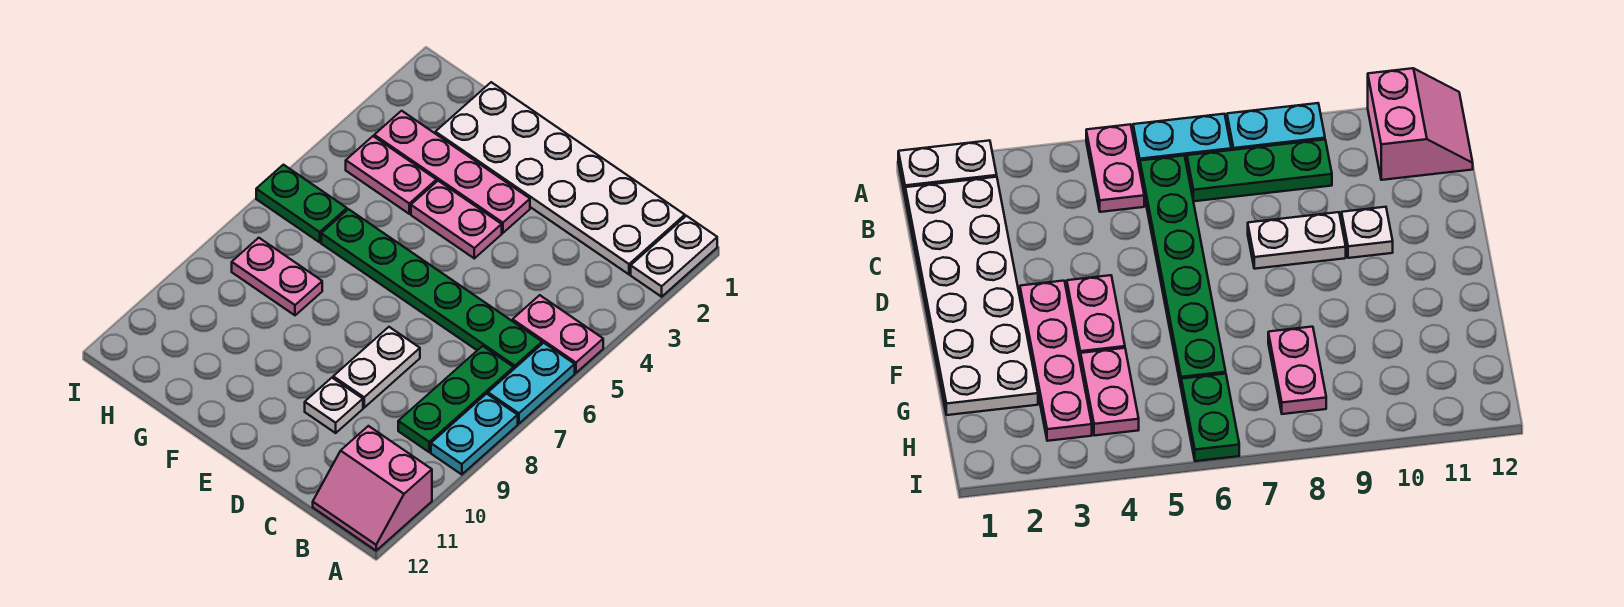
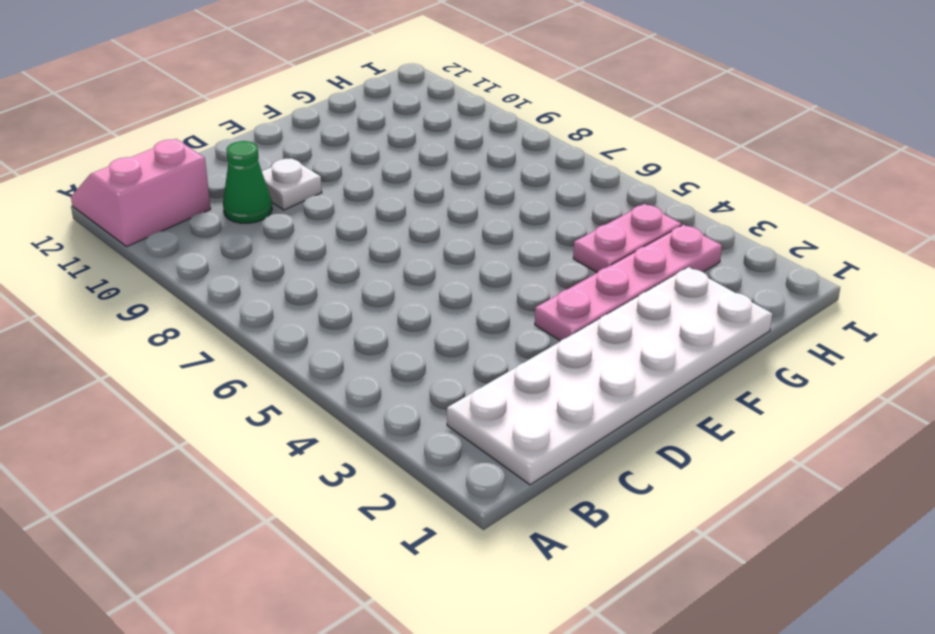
green 1x1 cone [223,141,272,223] -> none
none -> white 1x2 plate [631,216,717,297]
none -> pink 1x2 plate [513,295,603,373]
none -> cyan 1x2 plate [488,343,575,424]

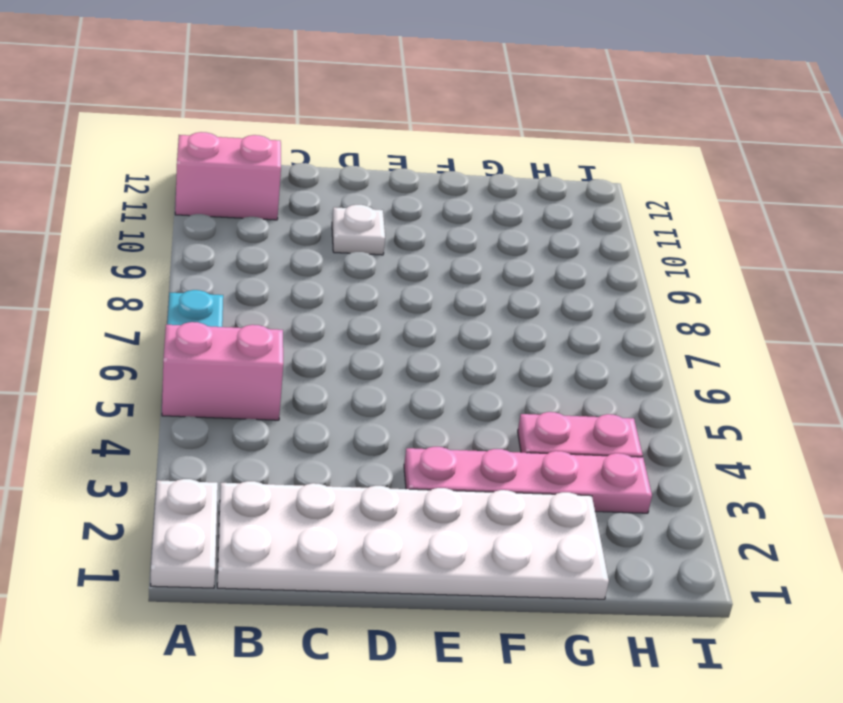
pink 1x2 brick [162,322,283,420] -> pink 1x2 plate [513,295,603,373]
none -> cyan 1x2 plate [431,394,518,475]
none -> green 1x6 plate [321,209,542,369]
none -> green 1x3 plate [398,346,514,452]

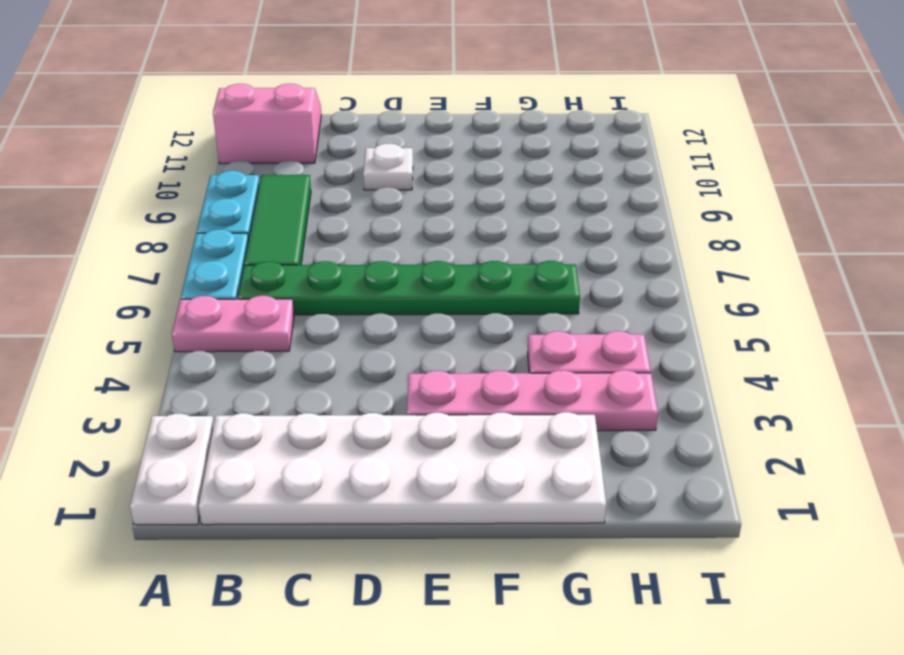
green 1x3 tile [245,175,311,265] -> green 1x3 plate [398,346,514,452]
none -> white 1x2 plate [333,327,420,408]
none -> pink 1x2 plate [411,181,502,258]
none -> pink 1x2 plate [232,238,322,315]

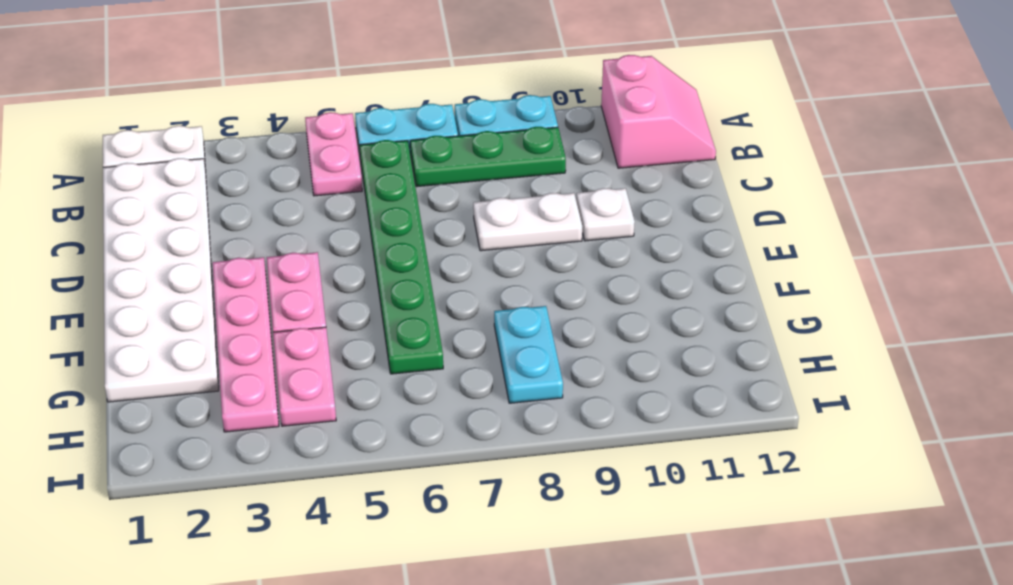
cyan 1x2 plate [494,306,563,403] -> pink 1x2 plate [232,238,322,315]
none -> green 1x2 plate [256,165,347,242]

